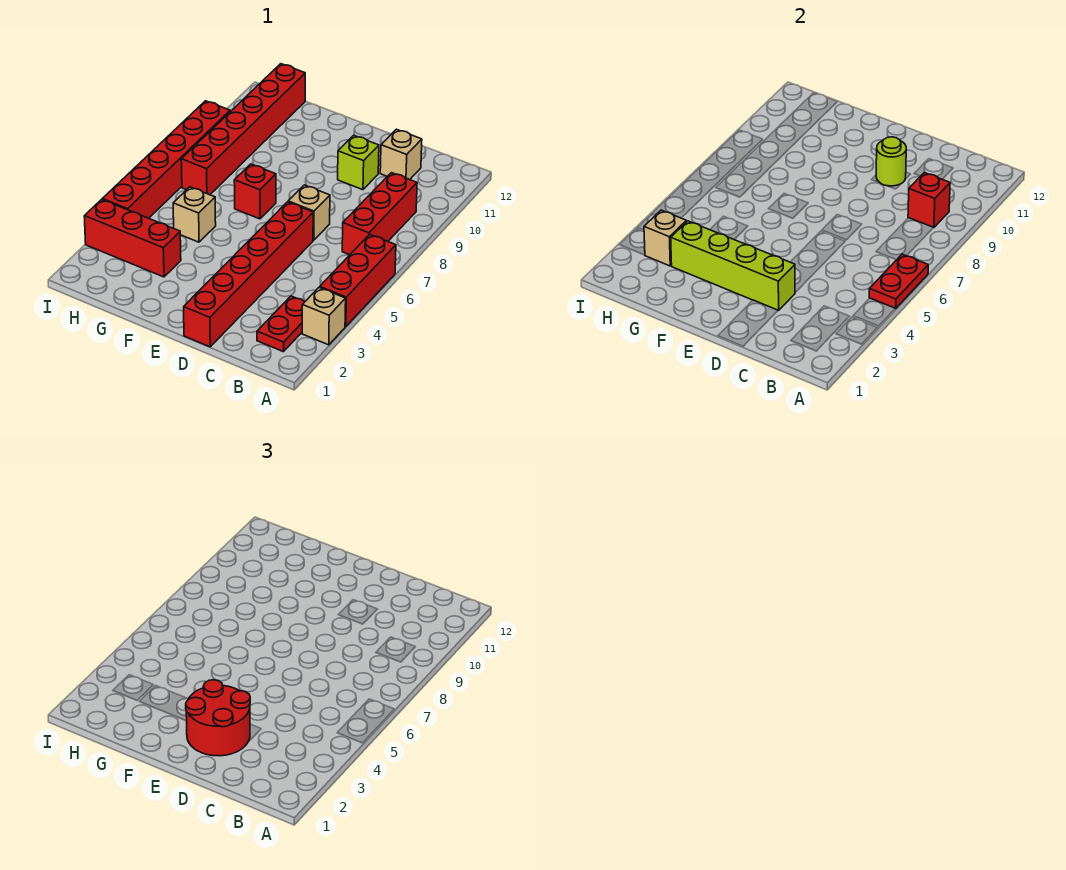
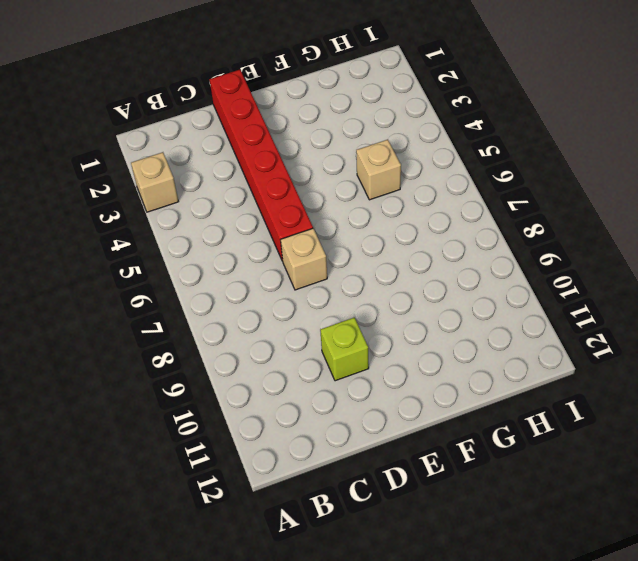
none -> red 1x3 brick [320,234,396,327]
none -> red 1x2 plate [257,296,304,352]
none -> red 1x3 brick [342,173,417,255]

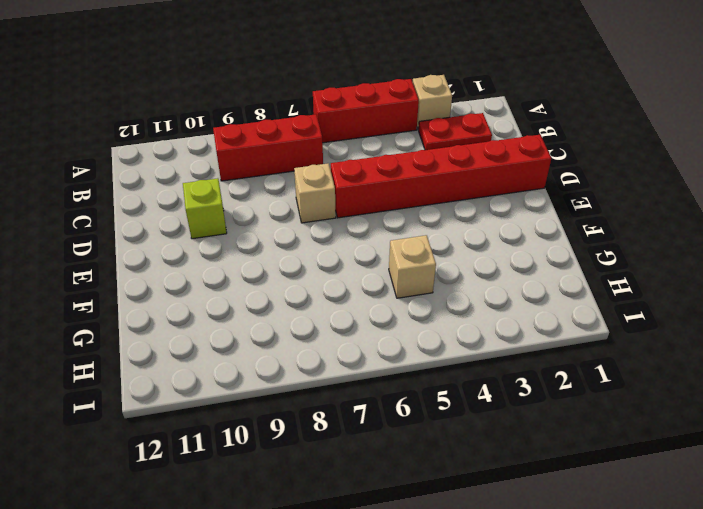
none -> tan 1x1 brick [380,129,422,180]
none -> red 1x1 brick [234,164,276,219]
none -> red 1x3 brick [84,199,181,277]

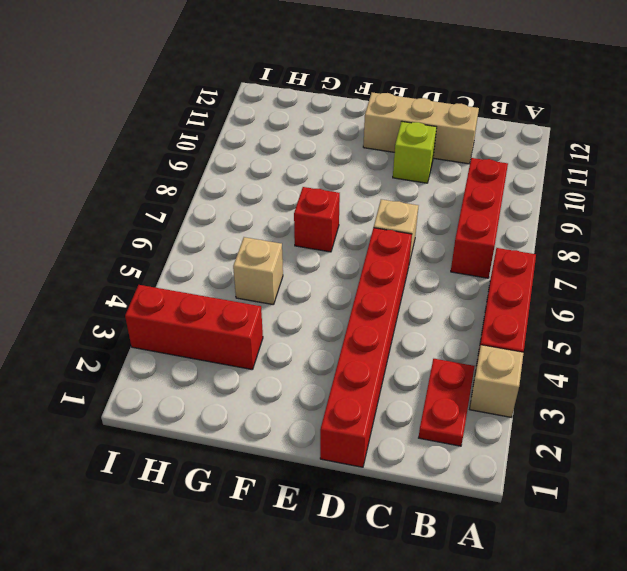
tan 1x3 brick [363,92,479,164] -> tan 1x1 brick [380,129,422,180]
none -> red 1x6 brick [181,64,305,195]
none -> red 1x6 brick [102,101,230,218]
none -> red 1x2 plate [869,254,928,309]

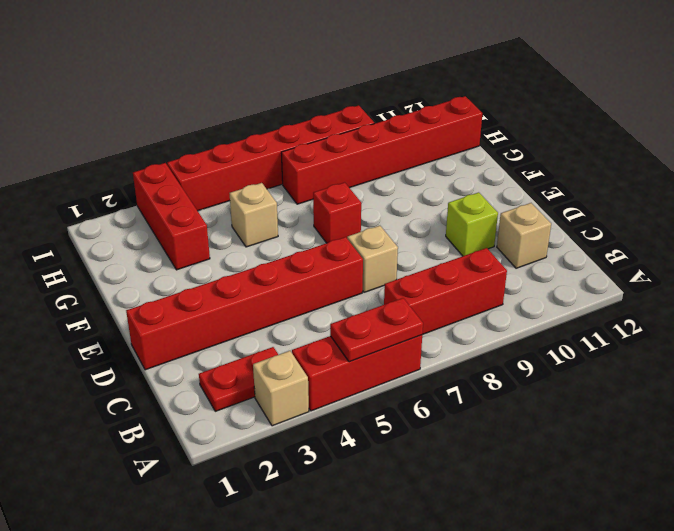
none -> red 1x1 brick [908,173,950,228]
none -> lime 1x4 brick [671,221,795,311]
none -> lime 1x1 round brick [876,137,906,186]

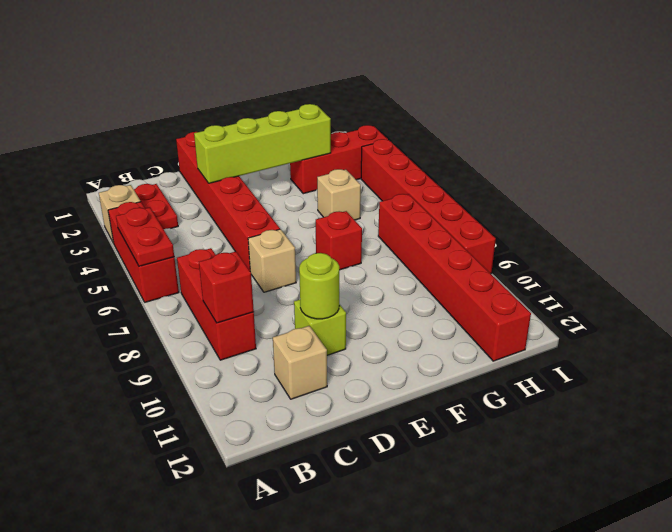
none -> tan 1x1 brick [644,210,686,266]
none -> red 2x2 round brick [186,680,250,756]

